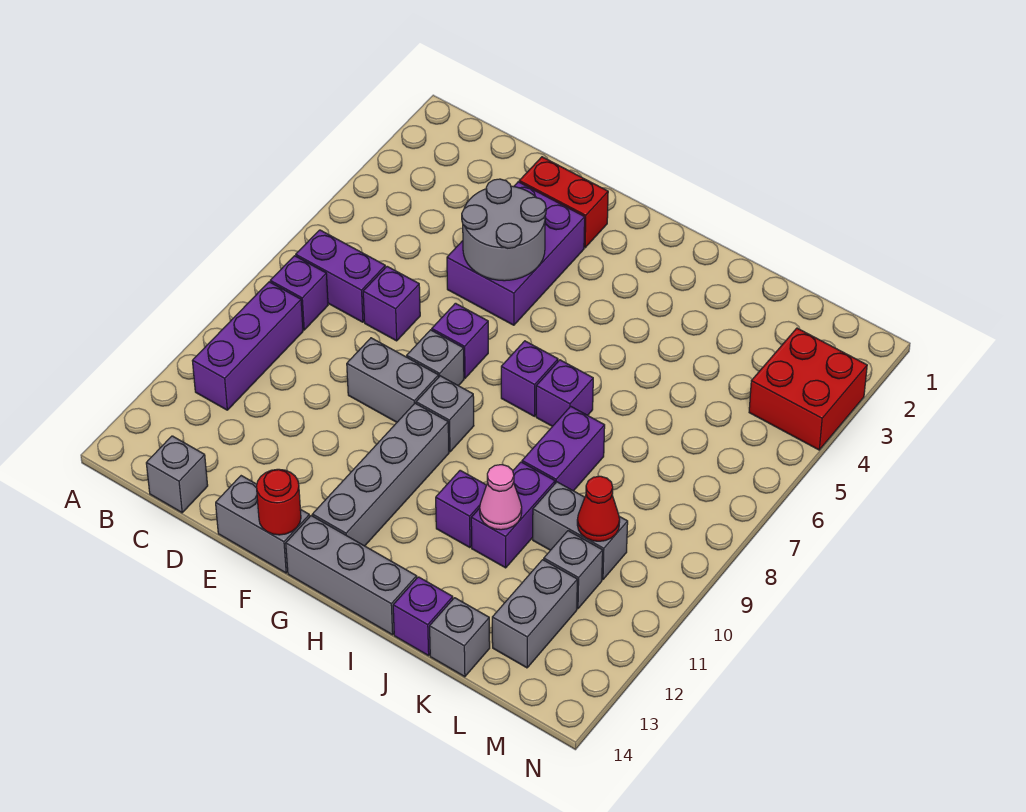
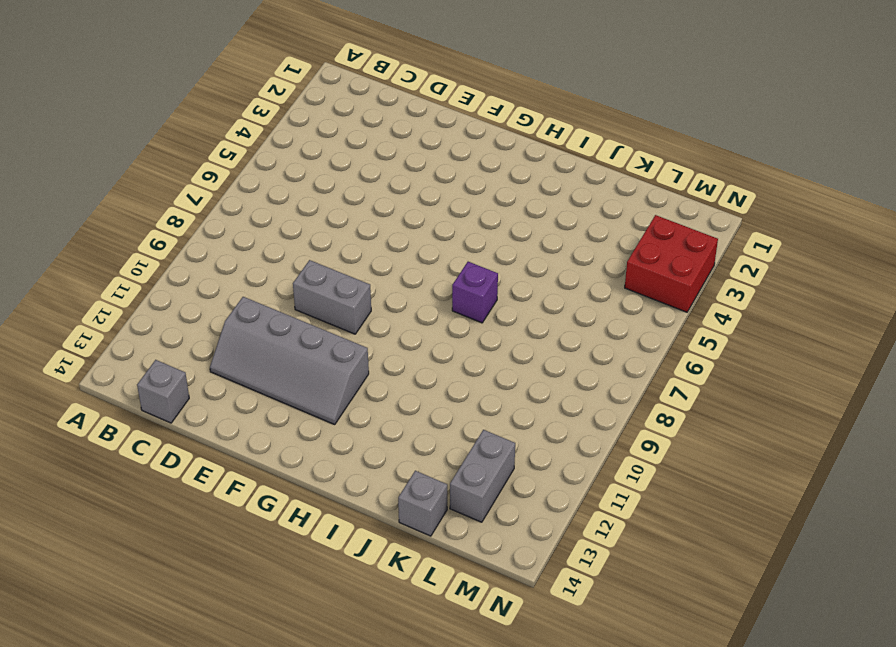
grey 2x4 slope [210,297,369,425] -> grey 1x4 brick [312,403,449,546]
none -> purple 1x2 brick [296,230,385,322]
none -> purple 1x1 brick [270,256,328,330]
none -> purple 1x3 brick [193,282,303,410]

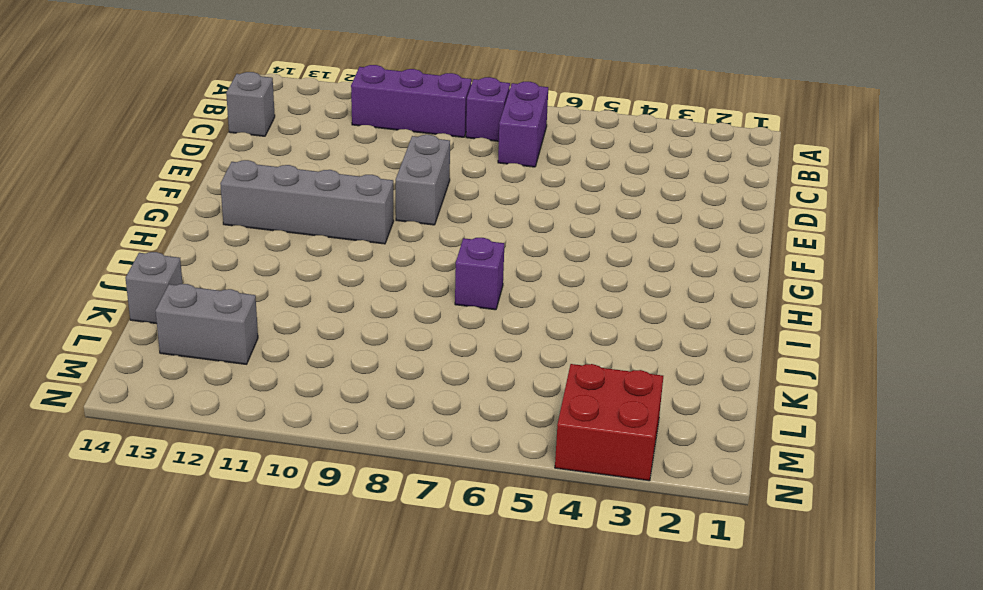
none -> purple 1x1 brick [363,266,420,341]
none -> red 1x2 brick [519,157,608,248]
none -> purple 2x3 brick [447,182,585,325]

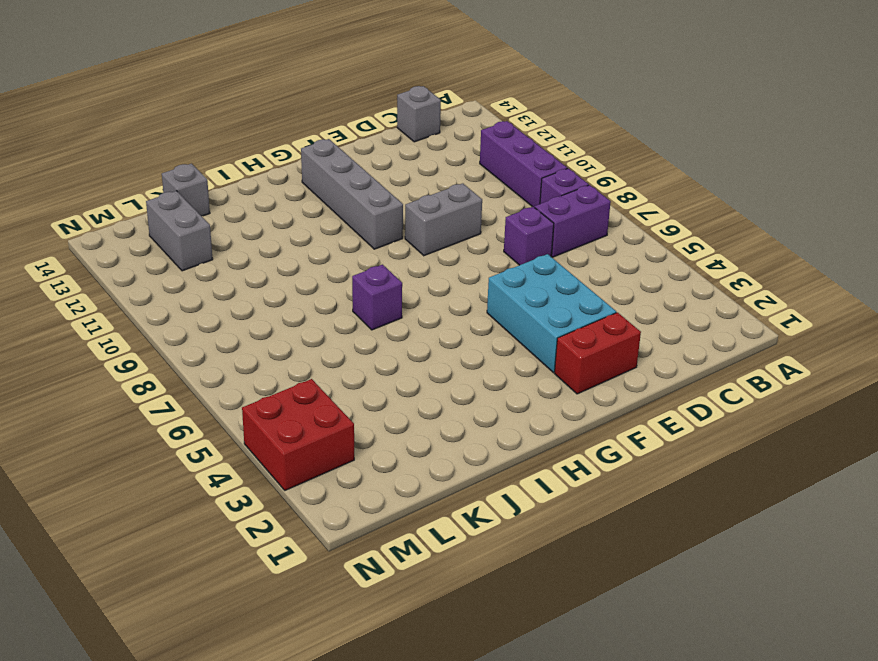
cyan 2x3 brick [487,254,616,373] -> purple 2x3 brick [447,182,585,325]
none -> grey 1x2 brick [216,476,310,573]
none -> purple 1x1 brick [432,303,488,378]
none -> grey 1x1 brick [407,330,464,386]

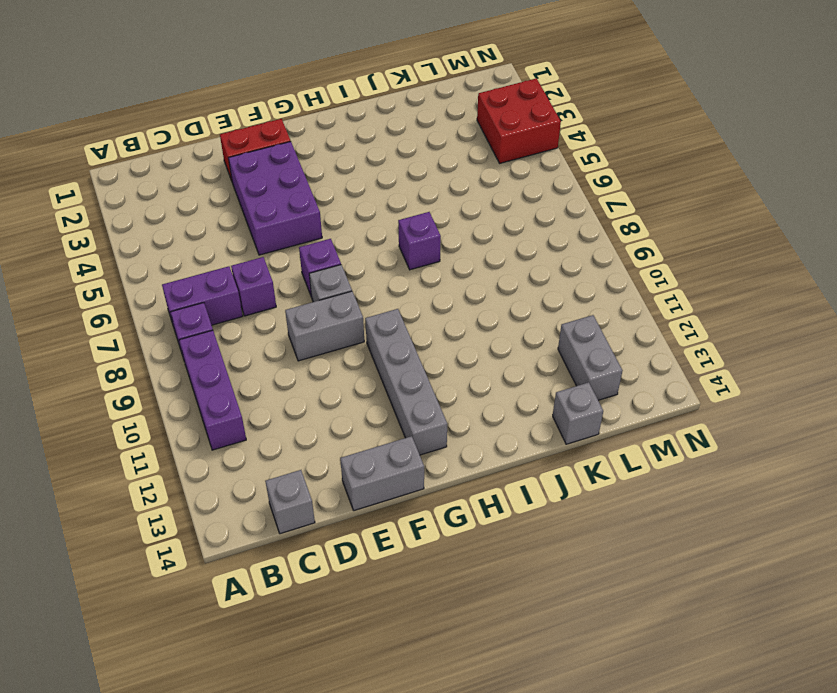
none -> grey 1x1 brick [416,376,474,452]
none -> grey 1x3 brick [286,516,417,635]
none -> purple 1x1 brick [501,341,558,416]

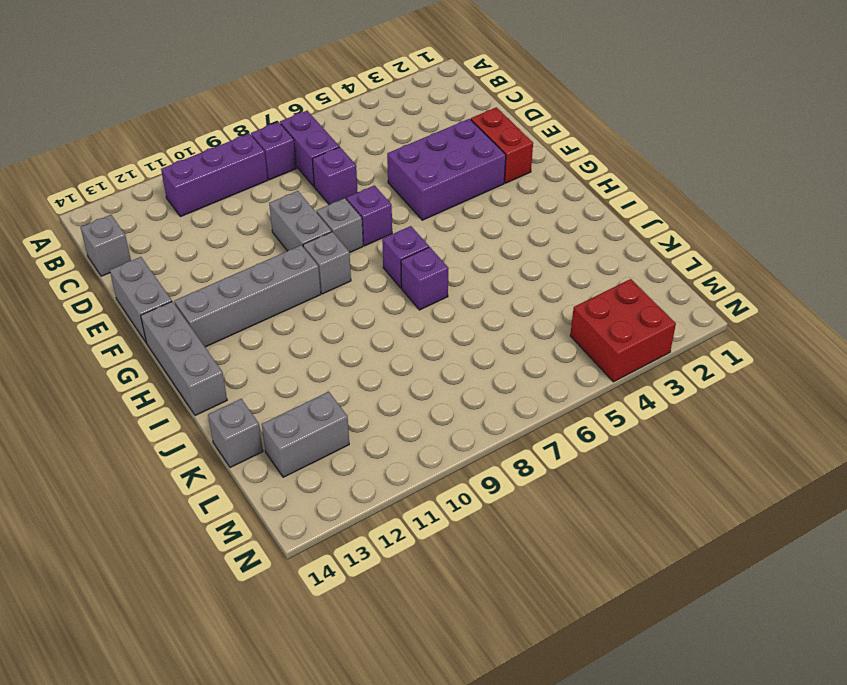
none -> purple 1x1 brick [436,470,486,548]
none -> purple 1x2 brick [522,406,605,491]
none -> purple 1x2 brick [471,462,555,568]

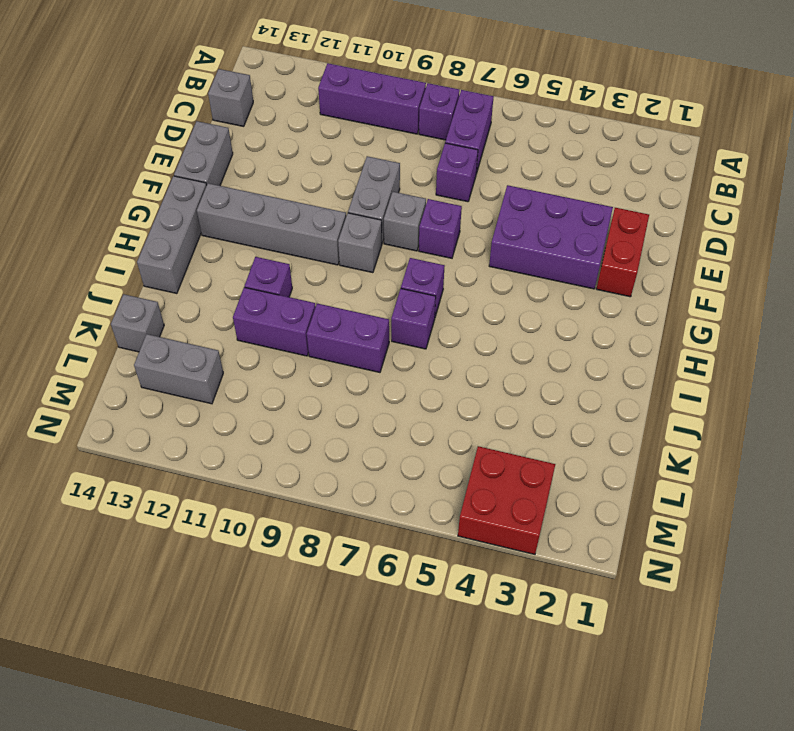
none -> purple 1x1 brick [393,577,453,656]
none -> grey 1x2 brick [533,482,628,580]
none -> grey 1x1 brick [544,531,603,609]

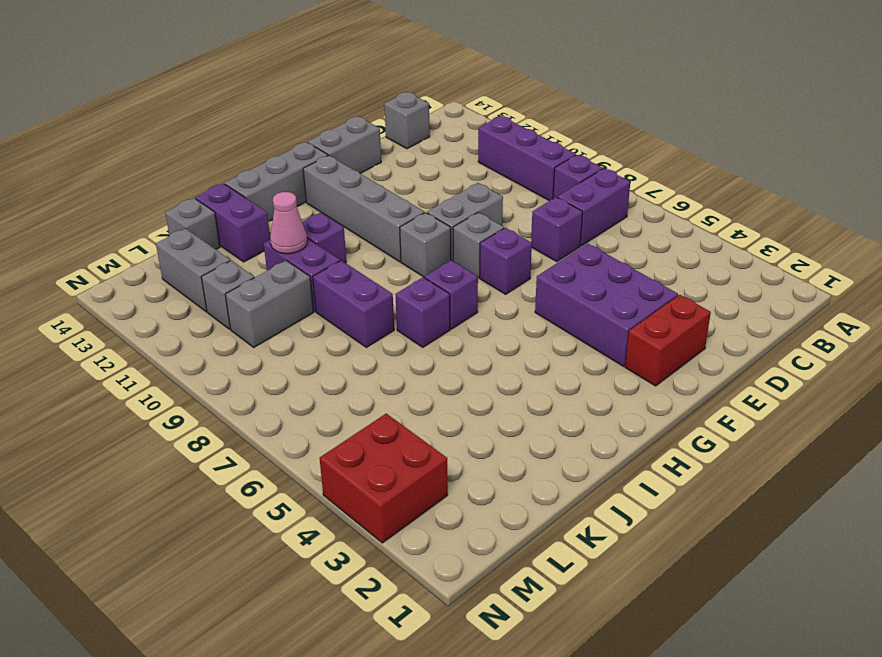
purple 1x2 brick [195,183,270,262] -> purple 1x1 brick [393,577,453,656]
none -> grey 2x2 round brick [462,179,546,281]
none -> red 1x1 round brick [256,469,301,535]
none -> red 1x1 cone [577,476,620,541]

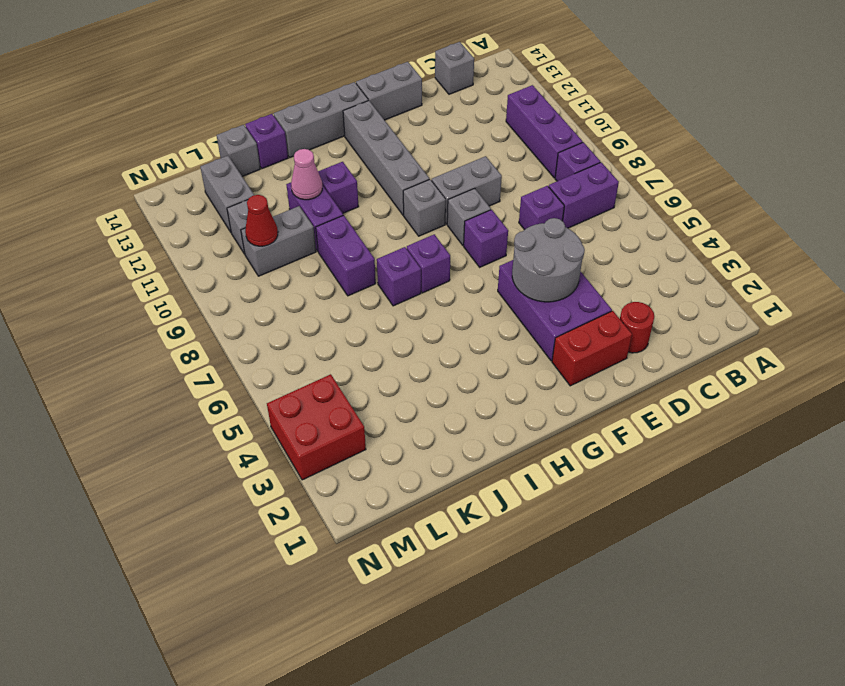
red 1x1 round brick [620,302,654,353] -> red 1x1 round brick moved to [256,469,301,535]

